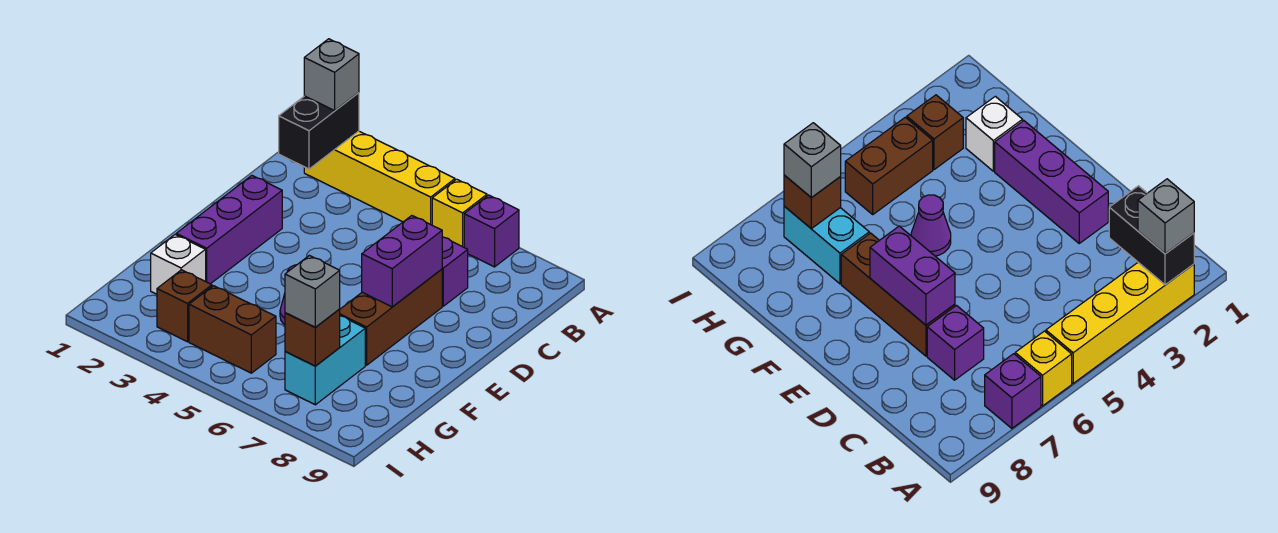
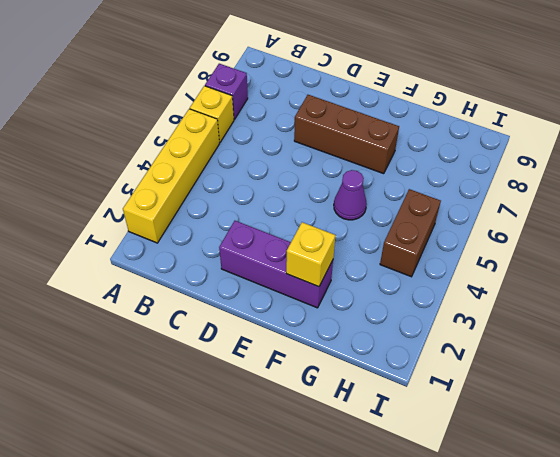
yellow 1x1 brick [286,222,335,287] -> none
none -> purple 1x1 brick [442,237,468,306]
none -> white 1x1 brick [151,235,206,294]
none -> cyan 1x2 brick [285,316,365,405]

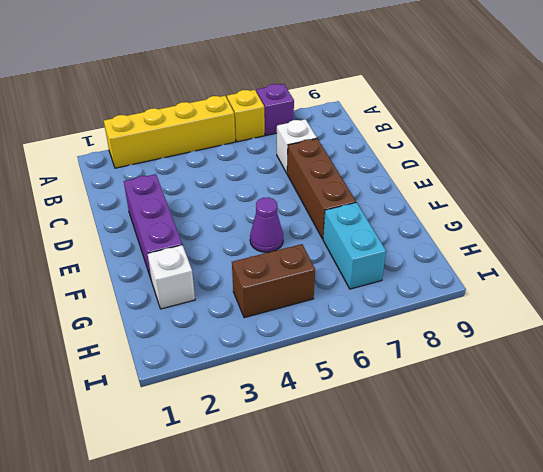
white 1x1 brick [277,119,317,173] -> purple 1x1 brick [442,237,468,306]
none -> brown 1x1 brick [157,270,212,342]
none -> black 1x2 brick [279,93,359,169]
none -> purple 1x2 brick [362,216,442,307]

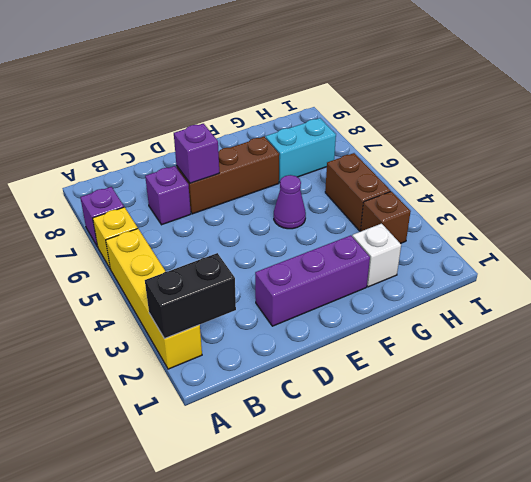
purple 1x1 brick [174,124,219,183] -> purple 1x2 brick [362,216,442,307]
none -> brown 1x1 brick [285,309,340,366]
none -> grey 1x1 brick [304,39,359,111]
none -> grey 1x1 brick [285,255,340,327]

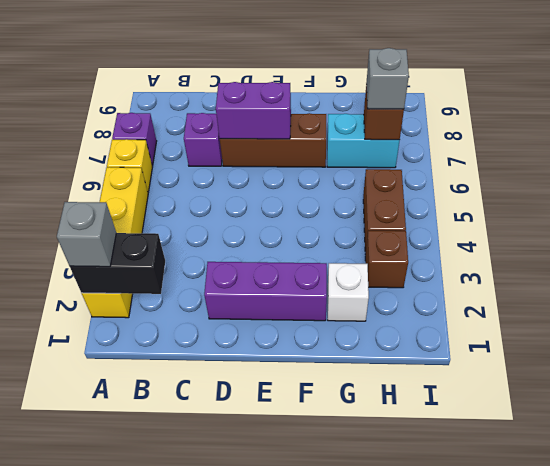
none -> purple 1x1 cone [911,195,951,256]

